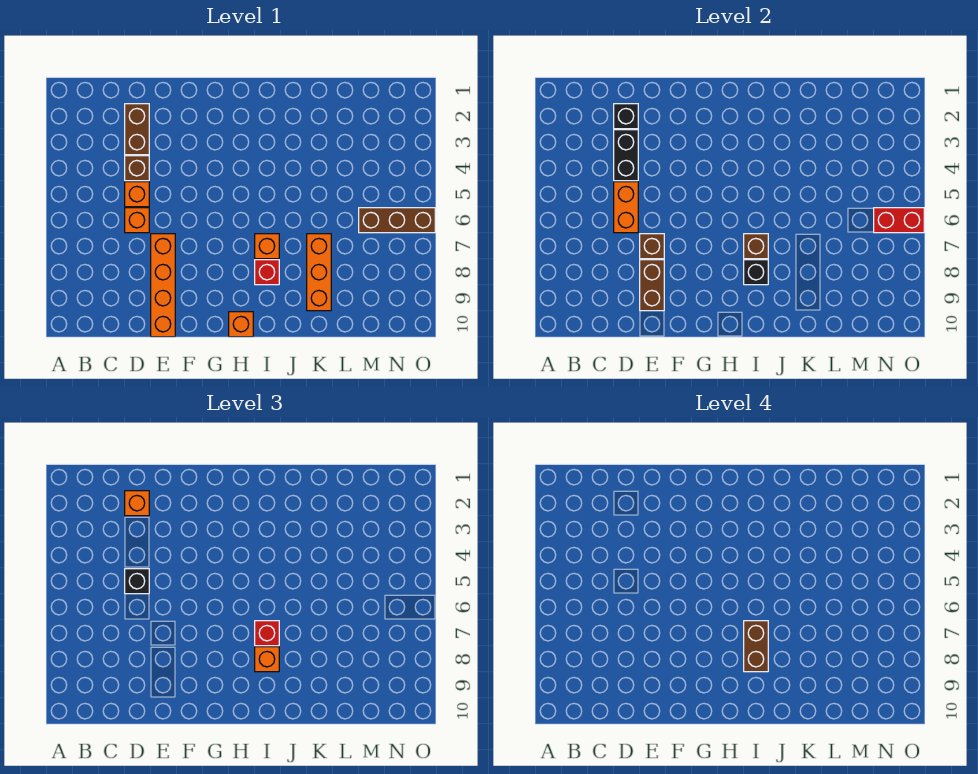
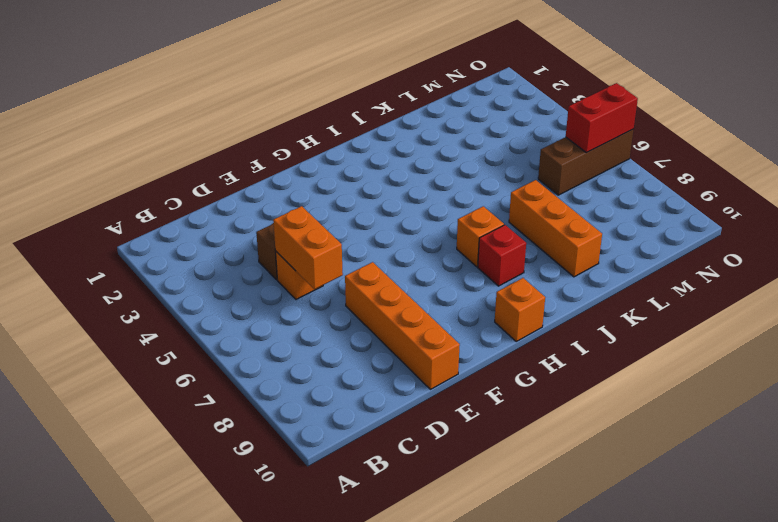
none -> brown 1x2 brick [125,104,149,155]
none -> orange 1x1 brick [125,208,149,233]
none -> black 1x1 brick [614,104,638,129]

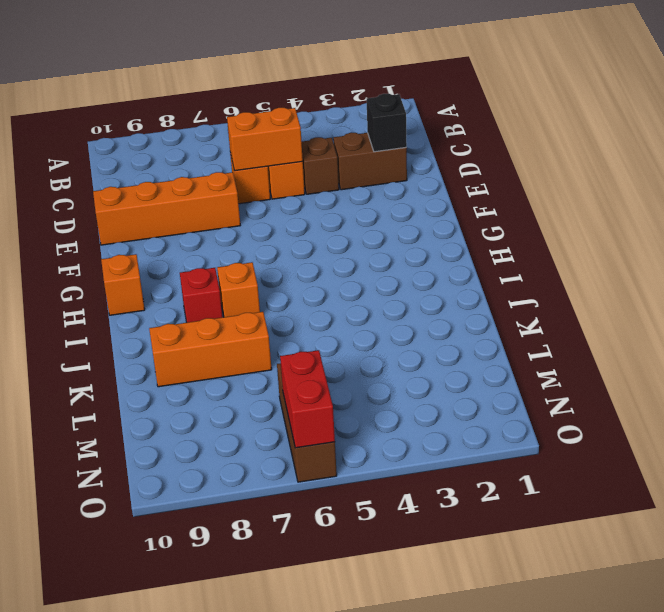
none -> black 1x2 brick [614,130,638,181]
none -> brown 1x1 brick [640,234,664,259]
none -> brown 1x2 brick [640,260,664,311]

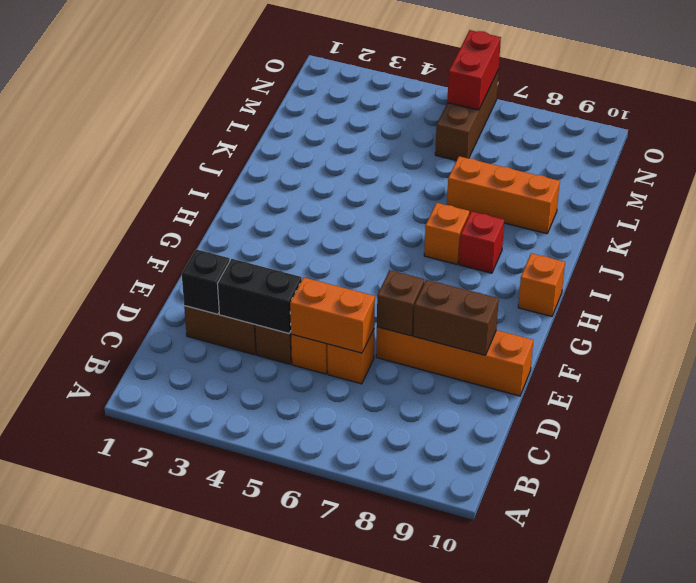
none -> brown 1x1 brick [744,234,768,259]
none -> black 1x1 brick [744,260,768,285]
none -> orange 1x1 brick [125,491,149,516]

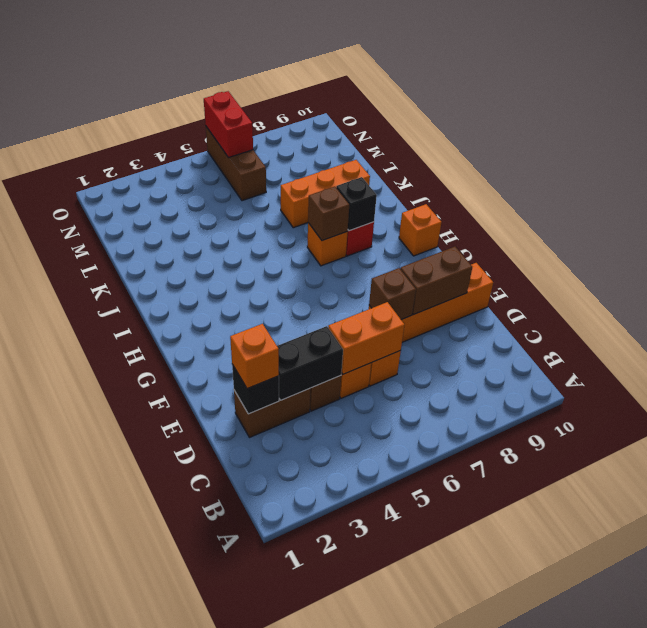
none -> black 1x1 brick [125,569,149,594]
none -> red 1x1 brick [255,621,279,646]
none -> orange 1x1 brick [255,647,279,672]

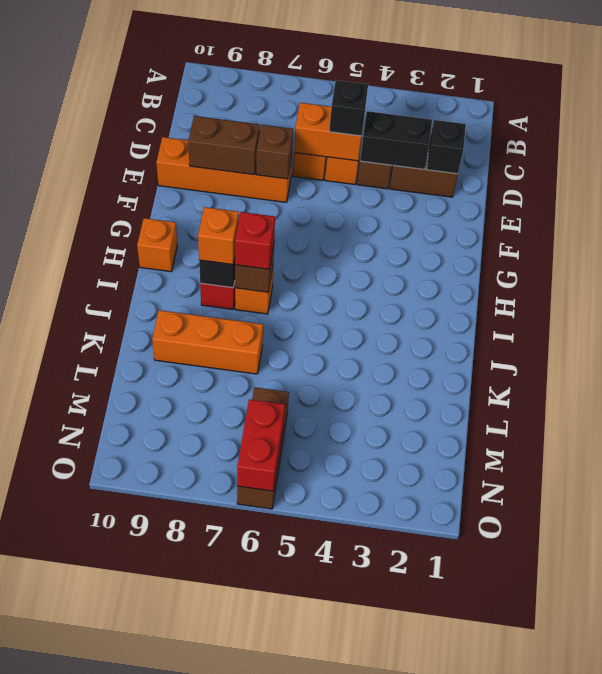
none -> orange 1x1 brick [125,491,149,516]
none -> brown 1x2 brick [744,621,768,672]

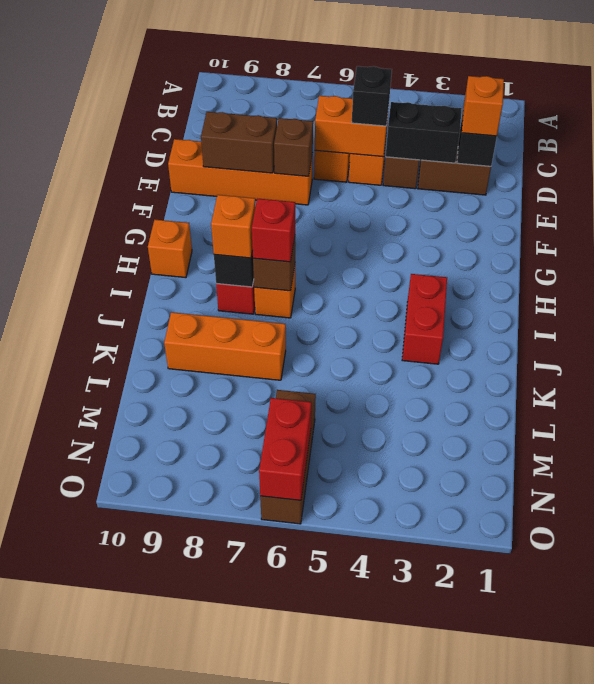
red 1x2 brick [402,274,447,364] -> none
none -> brown 1x2 brick [744,621,768,672]

